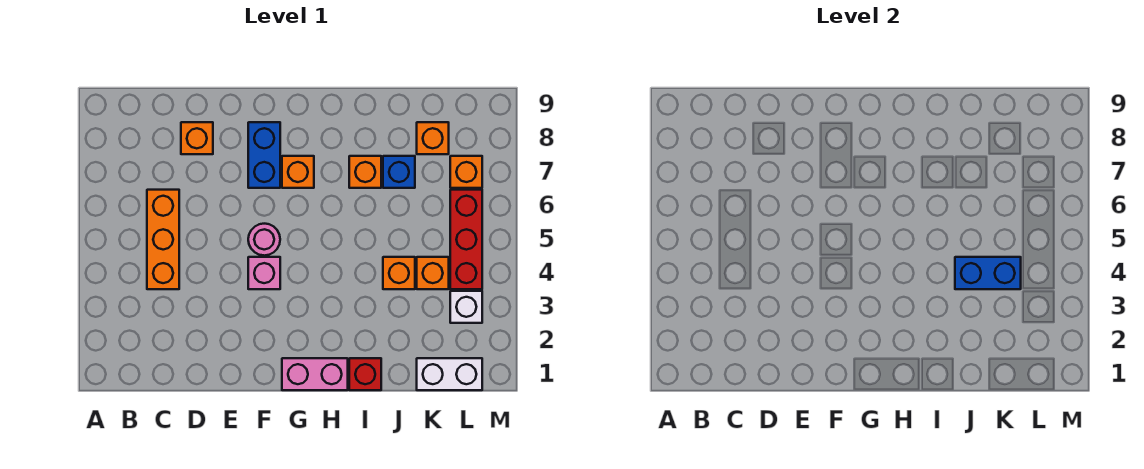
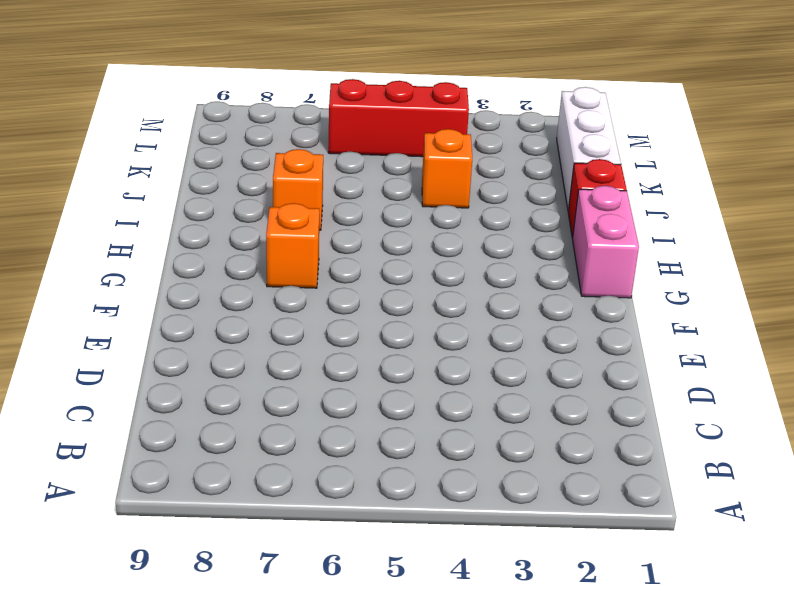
white 1x3 brick [557,87,621,210] -> white 1x2 brick [417,358,482,390]
none -> orange 1x3 brick [147,190,179,289]
none -> orange 1x1 brick [181,122,213,154]
none -> pink 1x1 brick [248,257,280,289]

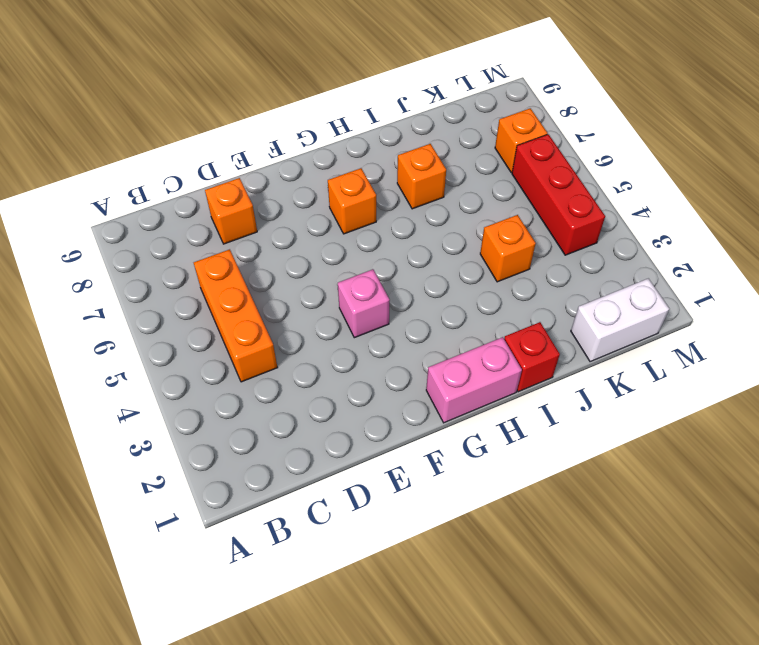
none -> pink 1x1 round brick [248,224,280,256]
none -> blue 1x2 brick [248,122,280,188]
none -> blue 1x1 brick [383,156,415,188]

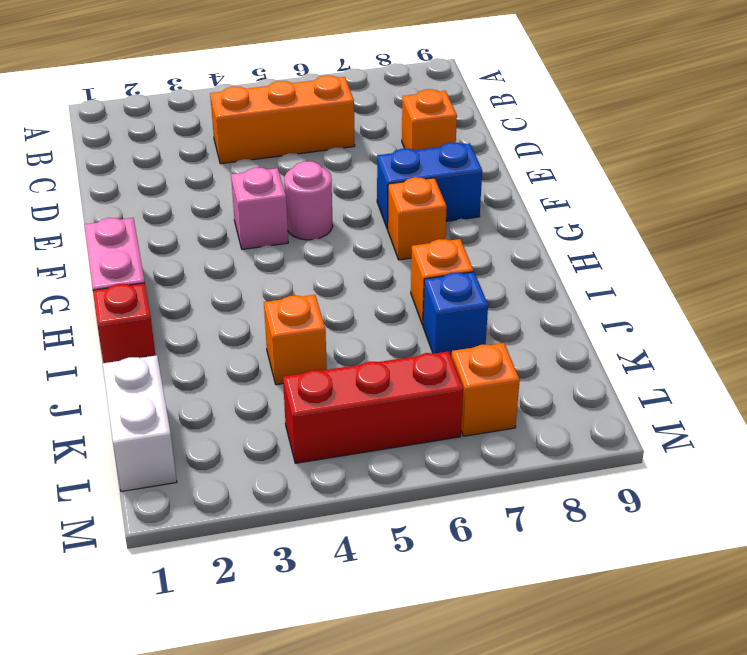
none -> orange 1x1 brick [417,257,449,289]
none -> orange 1x1 brick [417,122,449,154]
none -> white 1x1 brick [450,291,482,323]

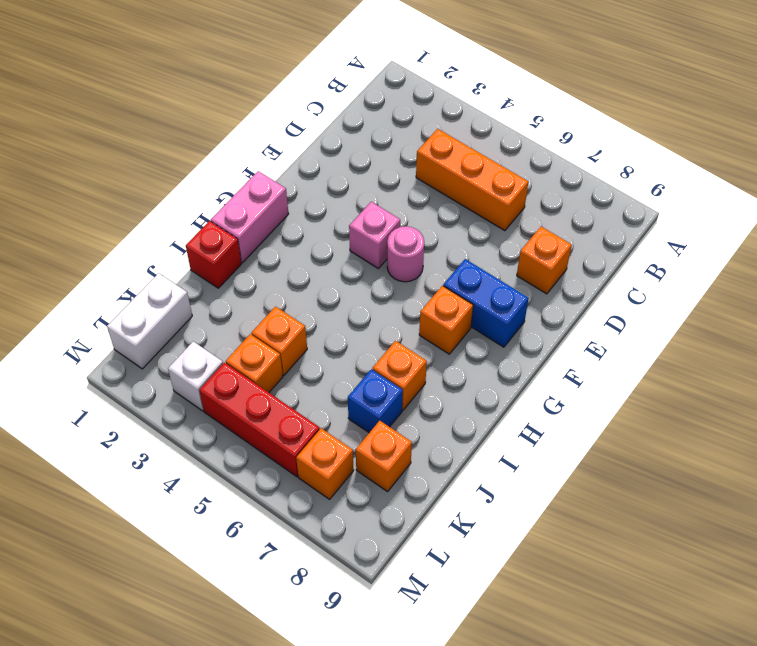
none -> blue 1x2 brick [955,257,1021,289]

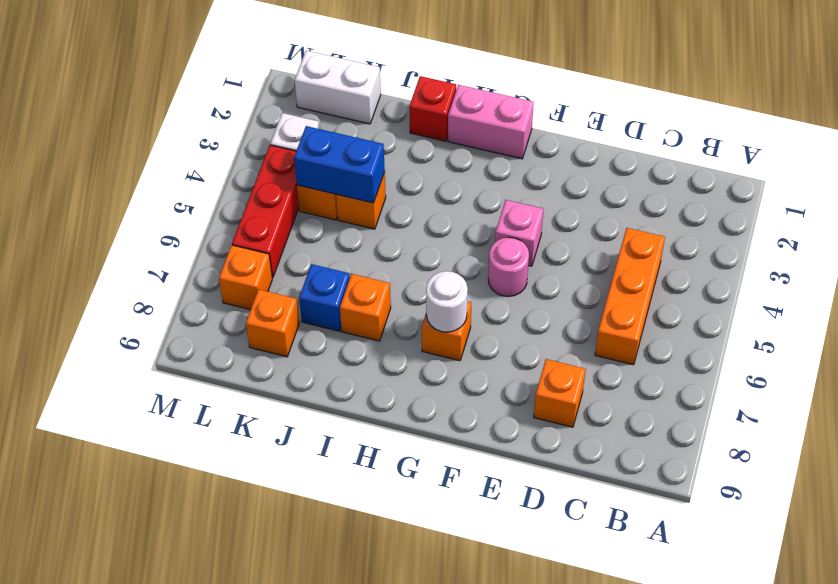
white 1x1 round brick [426,271,468,332] -> none
none -> blue 1x2 brick [248,122,280,188]

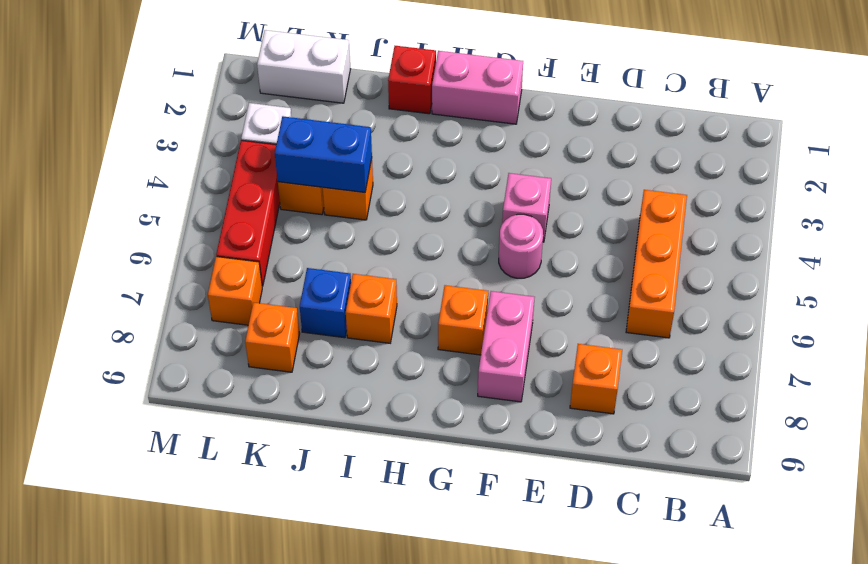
pink 1x2 brick [478,291,535,402] -> blue 1x2 brick [248,122,280,188]

